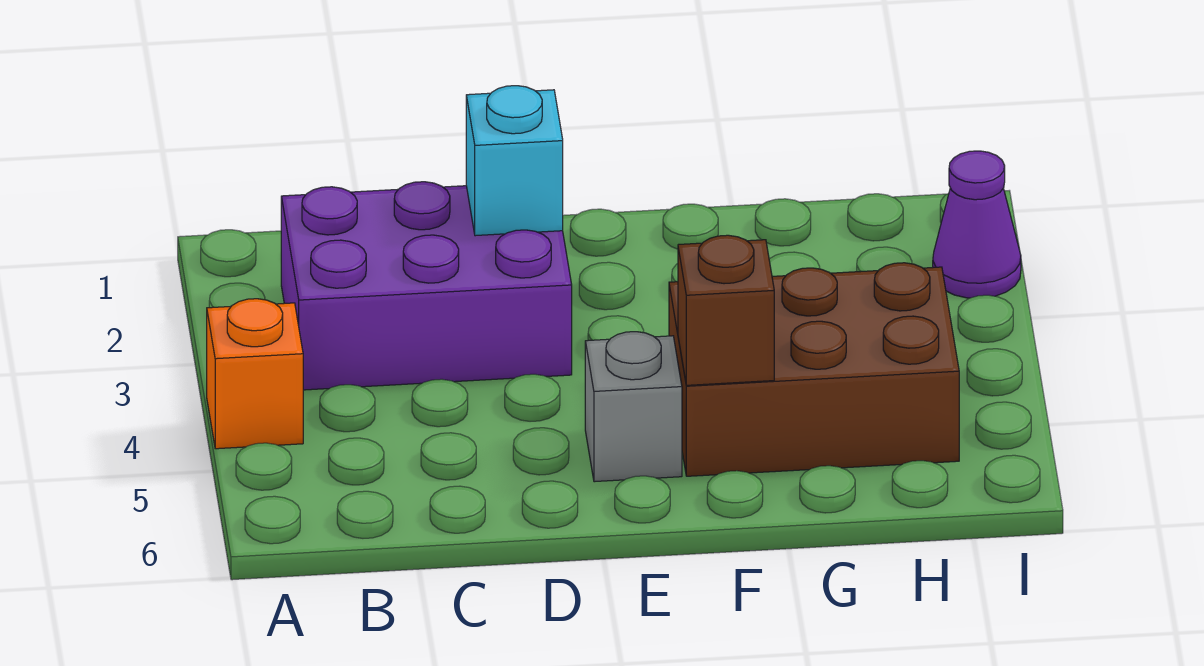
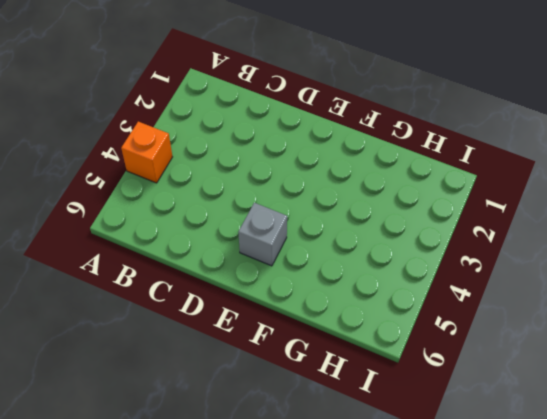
none -> purple 2x3 brick [281,182,572,390]
none -> brown 2x3 brick [669,263,959,476]

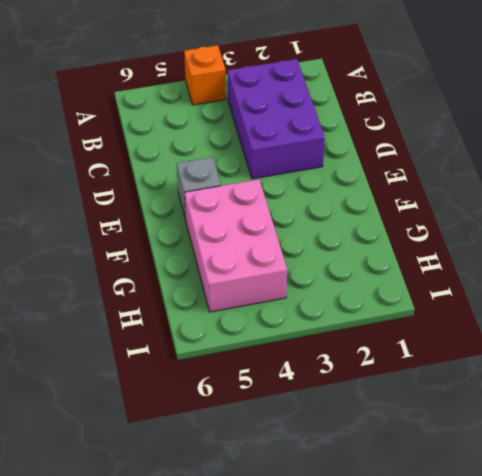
pink 2x3 brick [184,179,287,312] -> brown 2x3 brick [669,263,959,476]
none -> purple 1x1 cone [933,151,1021,298]
none -> cyan 1x1 brick [466,86,563,236]

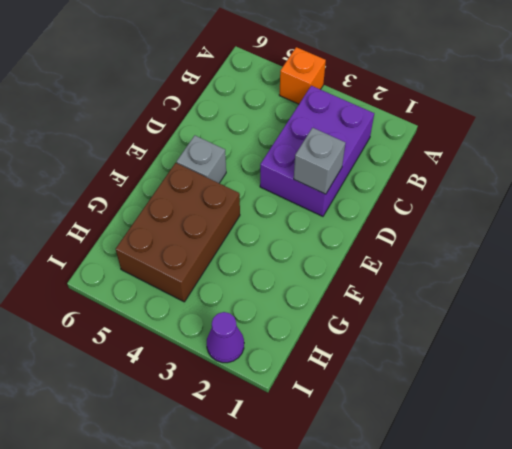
grey 1x1 brick [294,128,345,194] -> cyan 1x1 brick [466,86,563,236]
none -> brown 1x1 brick [678,235,774,385]

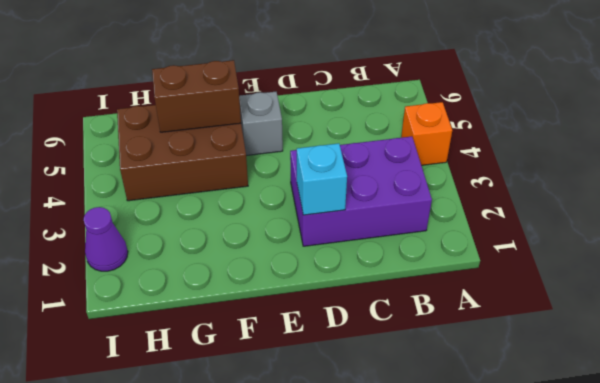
brown 1x2 brick [152,60,241,132] -> brown 1x1 brick [678,235,774,385]

